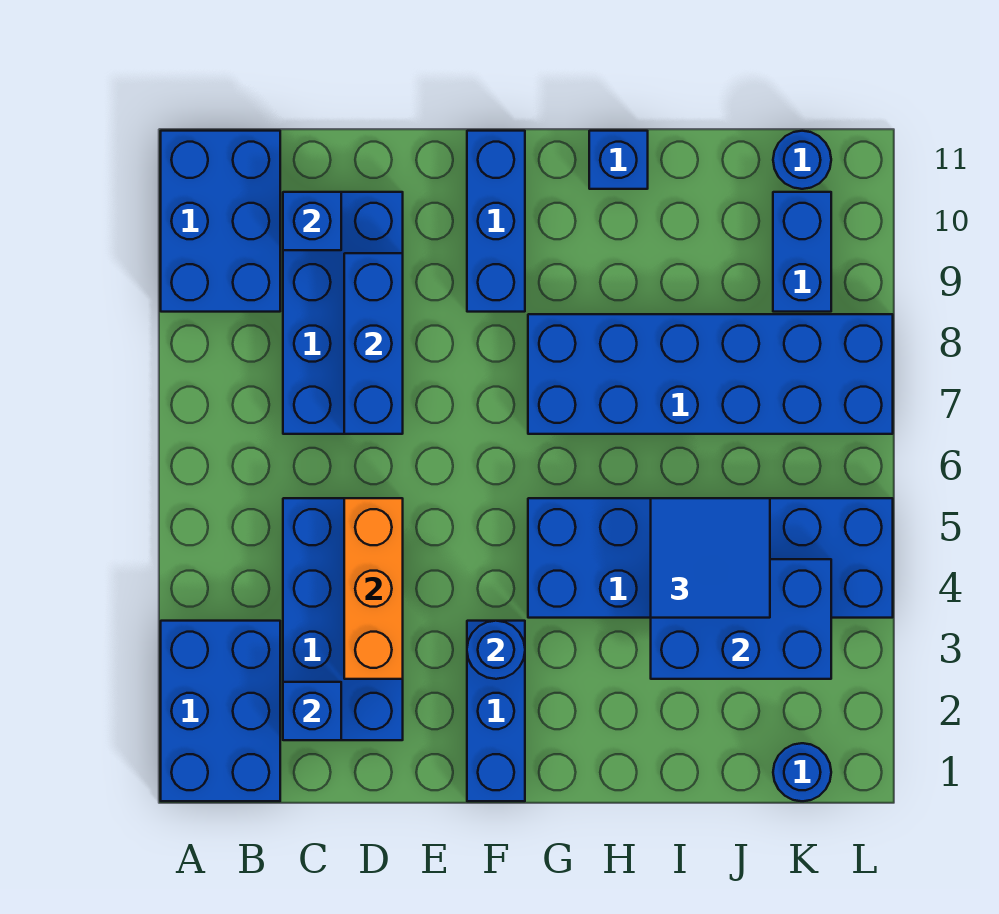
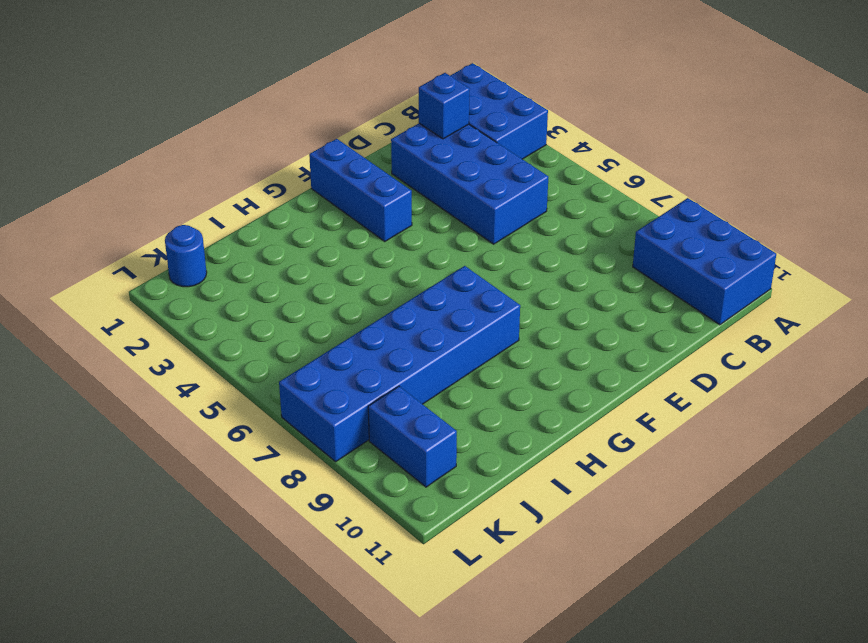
none -> blue 2x4 brick [283,192,403,434]
none -> blue 1x3 brick [467,131,525,312]
none -> blue 2x6 brick [528,498,893,618]

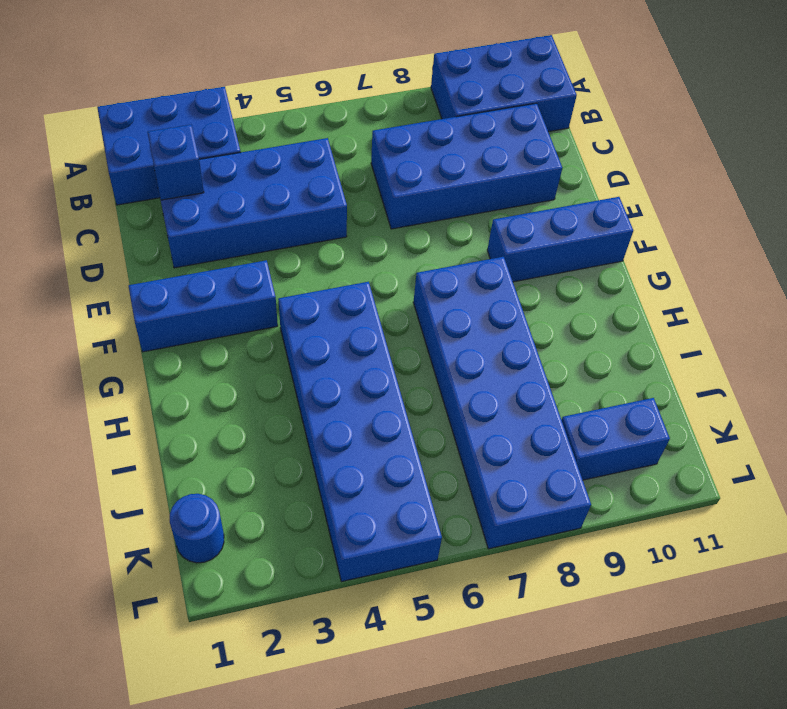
none -> blue 1x1 brick [589,131,648,189]
none -> blue 1x1 round brick [773,131,831,189]
none -> blue 1x1 brick [283,192,341,250]

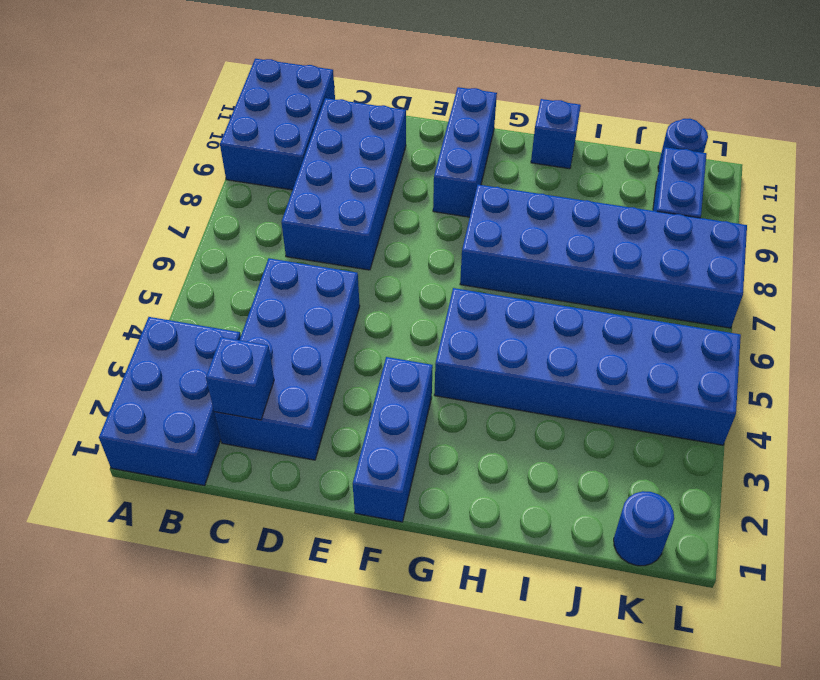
none -> blue 1x1 brick [283,192,341,250]
none -> orange 1x3 brick [344,498,403,679]
none -> blue 1x3 brick [344,253,403,434]

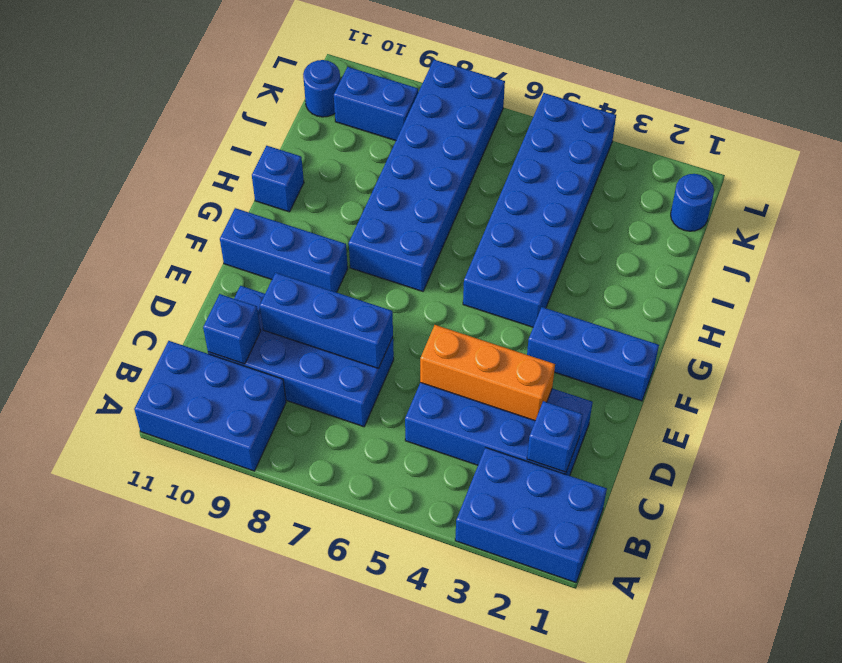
none -> blue 1x1 round brick [467,621,525,679]
none -> blue 2x3 brick [651,559,831,679]
none -> blue 2x2 tile [651,498,770,618]

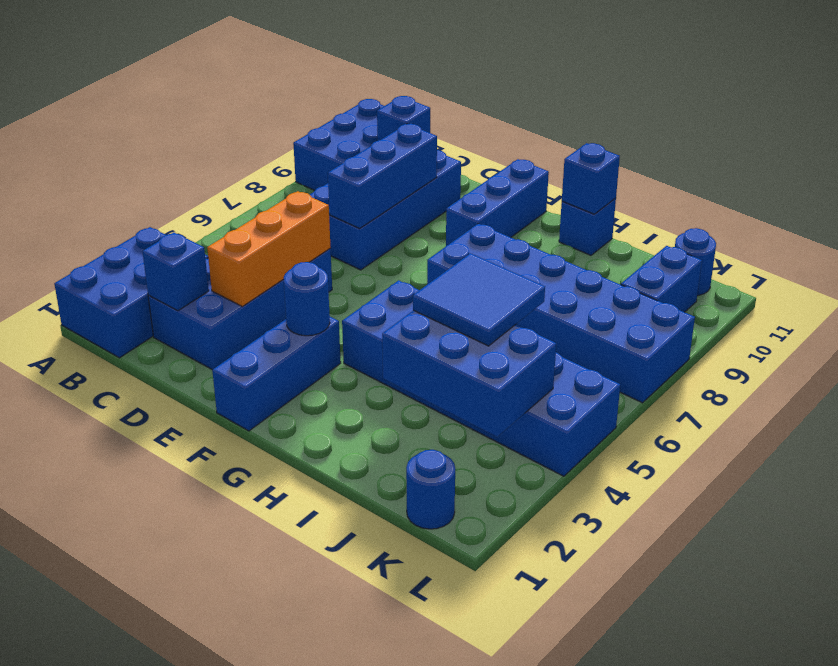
blue 1x1 brick [562,143,620,214] -> none

